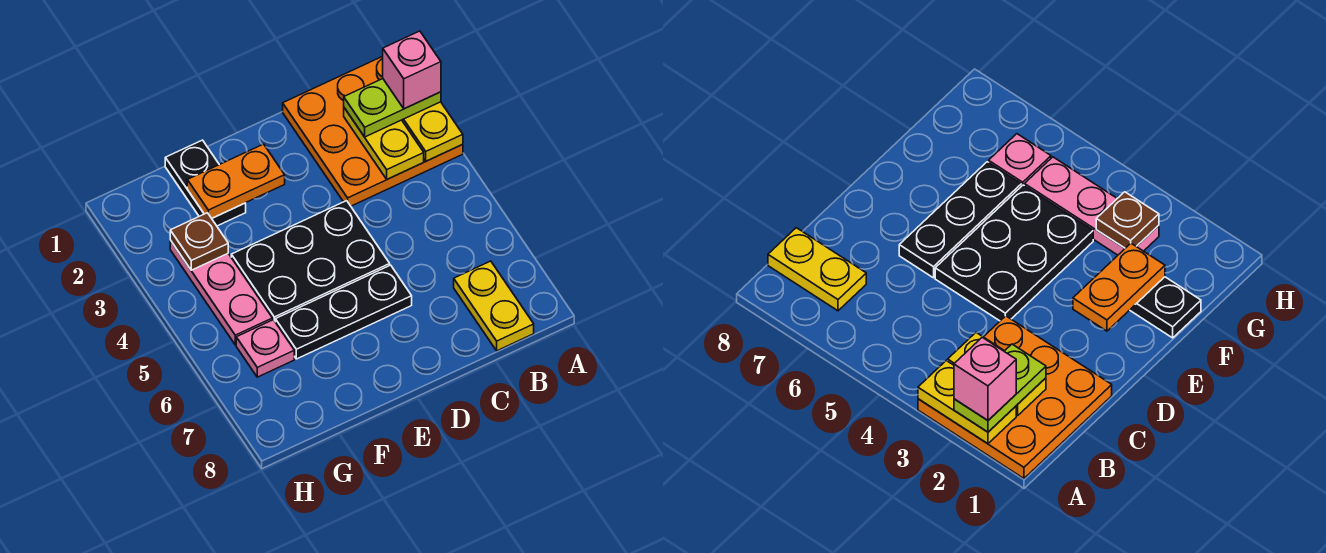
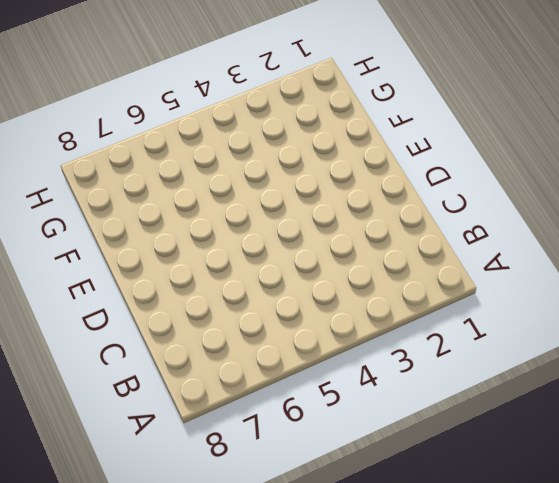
none -> orange 3x3 plate [283,56,463,206]
none -> yellow 1x2 plate [454,261,534,351]
none -> black 2x3 plate [231,201,390,321]

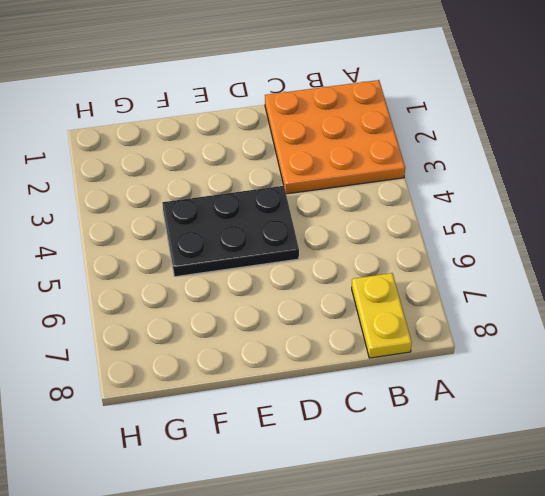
none -> black 1x3 plate [275,265,412,359]
none -> black 1x2 plate [165,140,246,226]
none -> pink 1x3 plate [170,240,272,345]

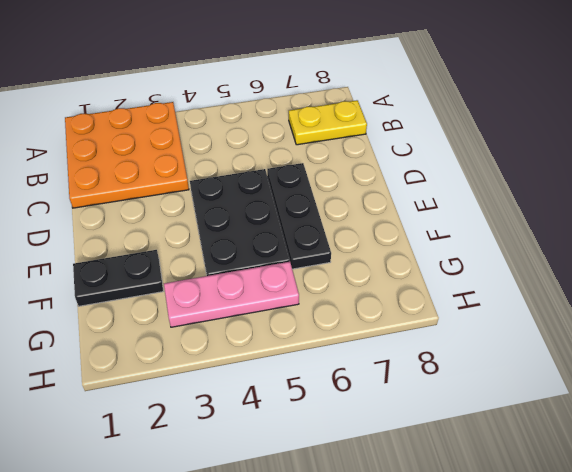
none -> pink 1x1 plate [236,320,294,377]
none -> yellow 1x2 plate [402,102,463,161]
none -> yellow 1x2 plate [344,108,424,179]

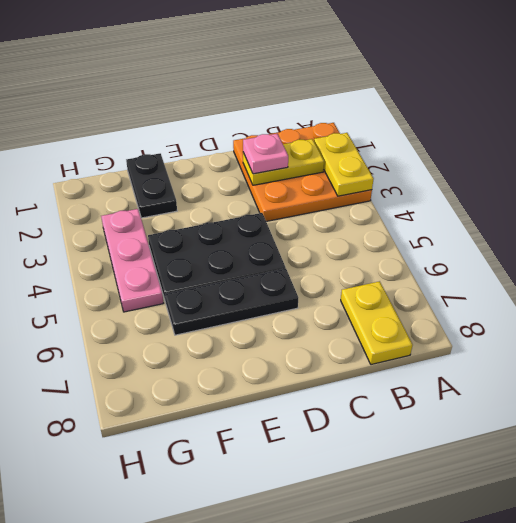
yellow 1x2 plate [243,139,324,185] -> yellow 1x2 plate turned to [344,108,424,179]
pink 1x1 plate [243,134,288,174] -> pink 1x1 plate moved to [236,320,294,377]
none -> orange 1x2 plate [187,144,285,218]
none -> brown 1x1 plate [170,213,228,270]
none -> lime 1x2 plate [344,79,441,137]

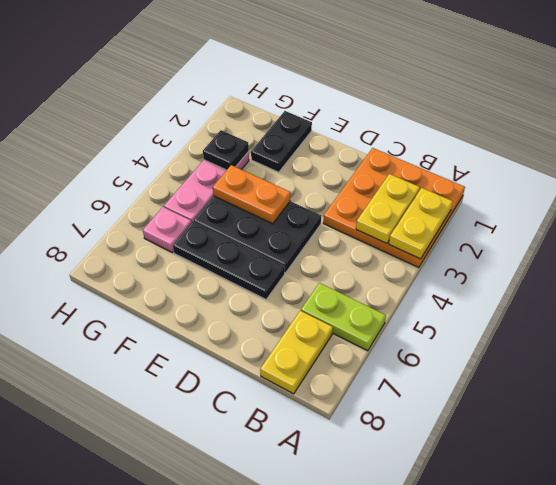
lime 1x2 plate [301,283,386,351] -> lime 1x2 plate moved to [344,79,441,137]
orange 1x2 plate [213,165,290,224] -> orange 1x2 plate moved to [187,144,285,218]
black 1x1 plate [203,130,249,170] -> brown 1x1 plate [170,213,228,270]
none -> pink 1x1 brick [383,31,441,109]

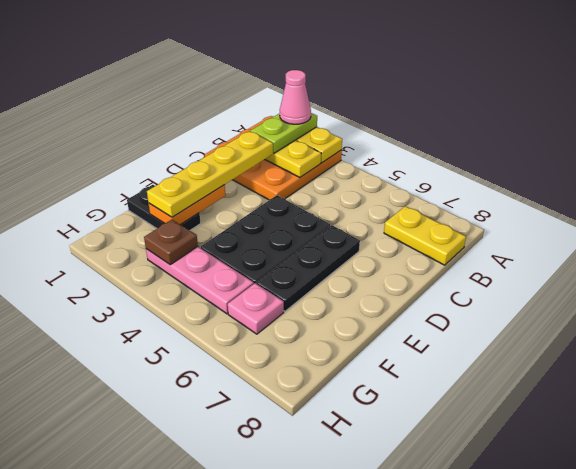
pink 1x1 cone [280,70,311,124] -> pink 1x1 brick [383,31,441,109]
yellow 1x4 plate [147,131,273,217] -> none

